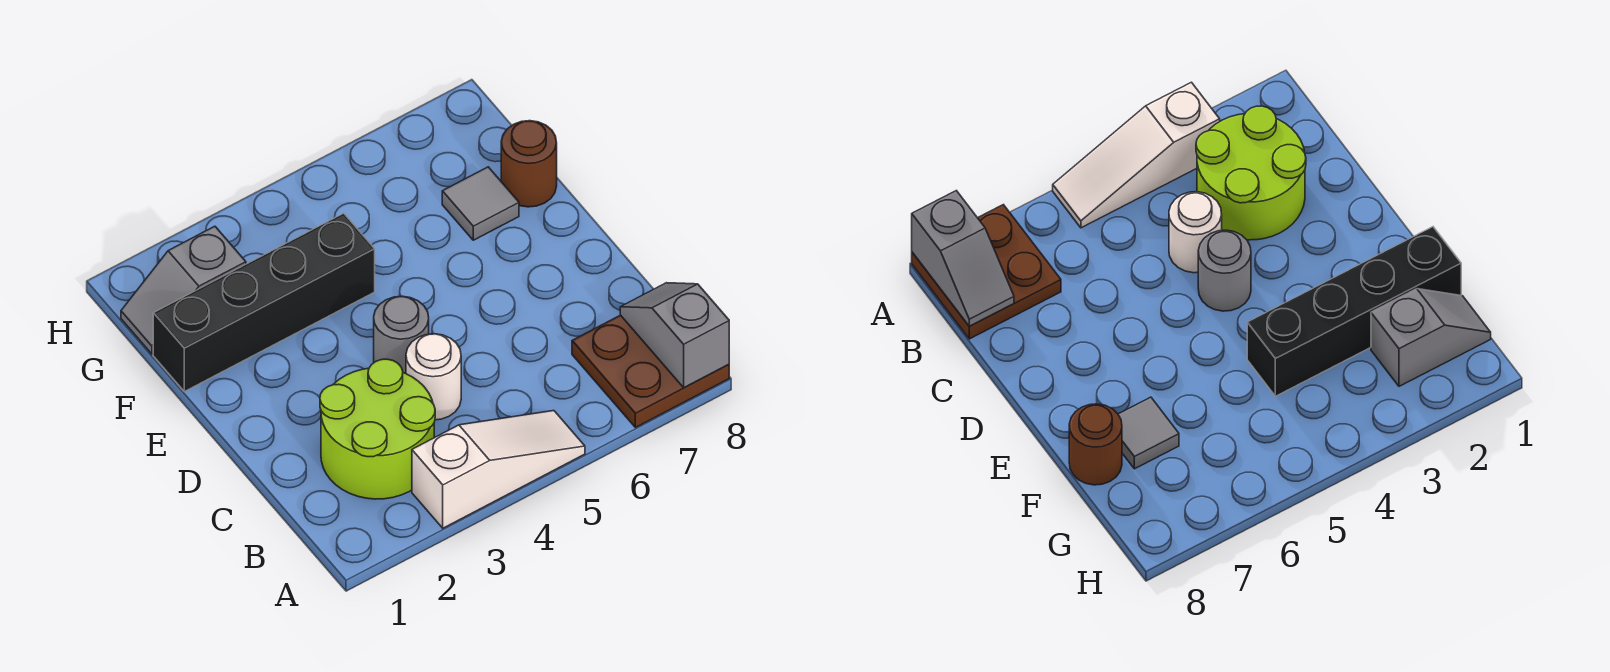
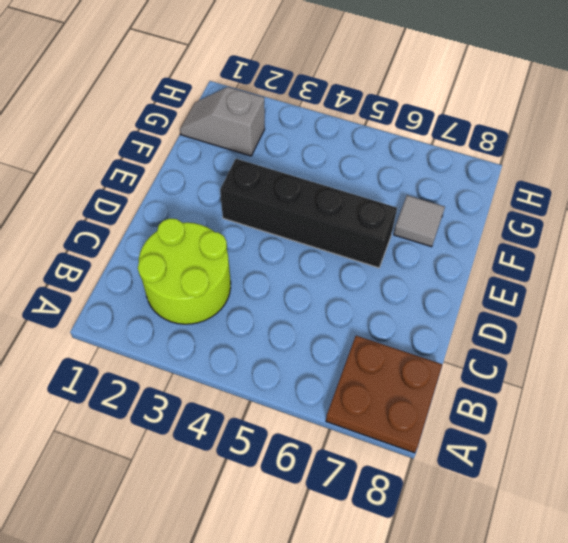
black 1x4 brick [220,159,397,268] -> black 1x4 brick moved to [153,213,375,392]
none -> white 1x3 slope [412,411,585,528]
none -> white 1x1 round brick [406,334,461,420]

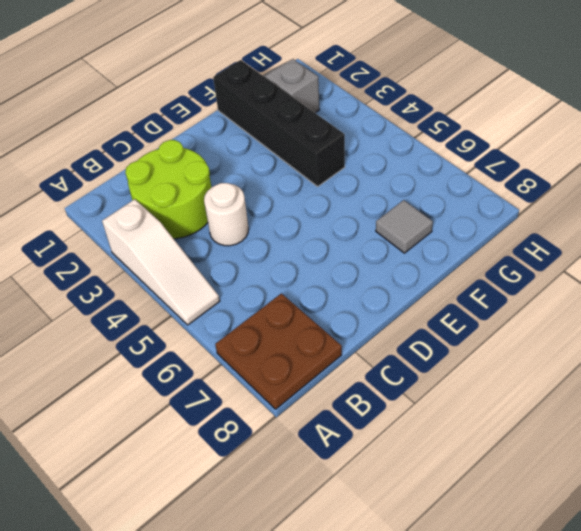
none -> grey 1x1 round brick [374,296,429,373]
none -> brown 1x1 round brick [501,121,557,207]

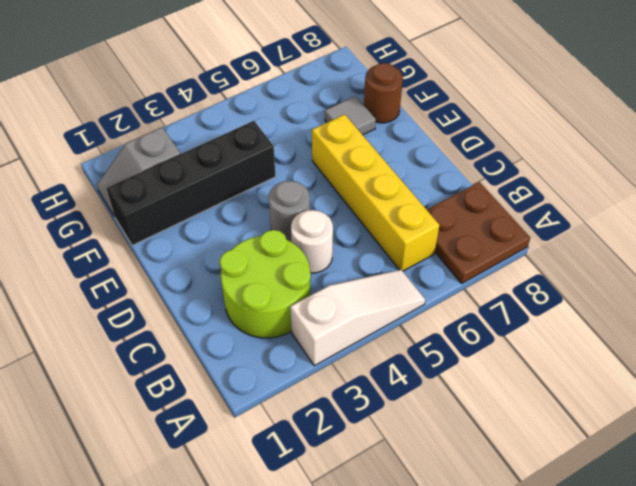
yellow 1x4 brick [312,114,439,271] -> none
none -> grey 1x2 slope [620,283,729,387]

